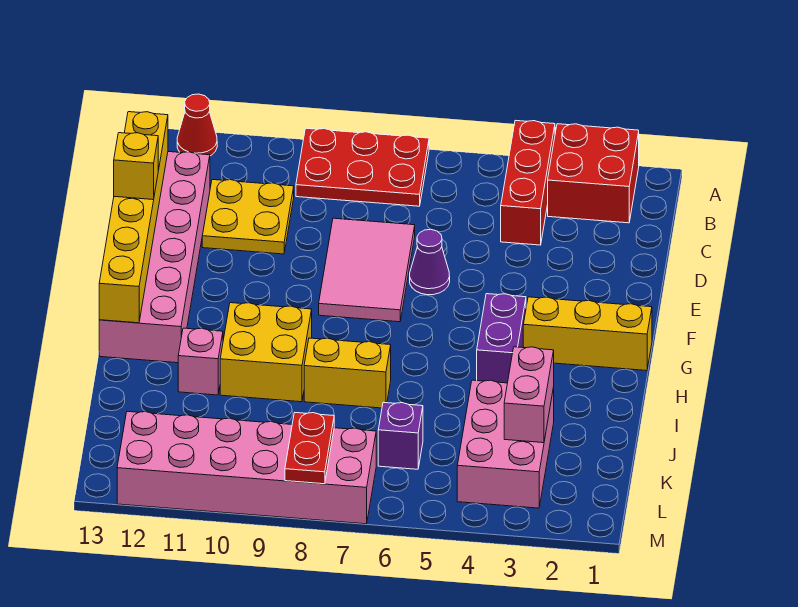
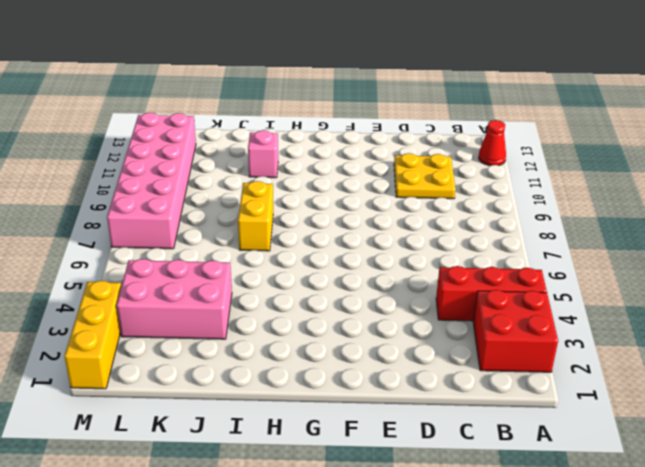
yellow 1x3 brick [64,281,121,389] -> yellow 1x3 brick moved to [523,297,652,371]
none -> red 2x3 plate [296,128,429,206]
none -> pink 2x6 brick [99,152,210,363]
none -> pink 2x3 tile [319,218,415,322]

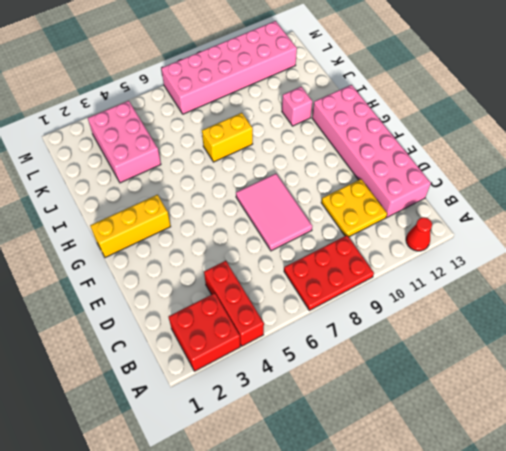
none -> purple 1x1 cone [410,229,450,295]
none -> purple 1x2 brick [477,294,526,383]
none -> yellow 2x2 brick [220,303,312,402]

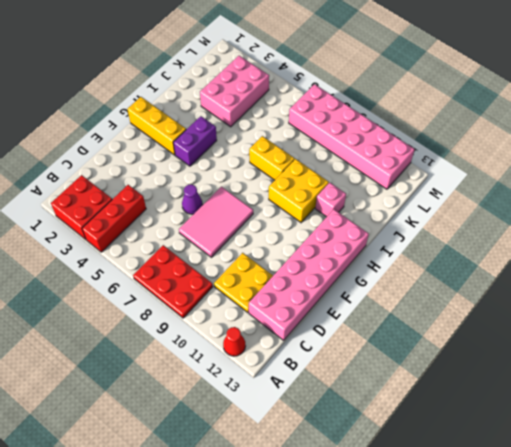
none -> purple 1x1 brick [378,402,423,469]
none -> yellow 1x6 brick [99,112,168,323]
none -> pink 1x2 brick [504,347,554,443]

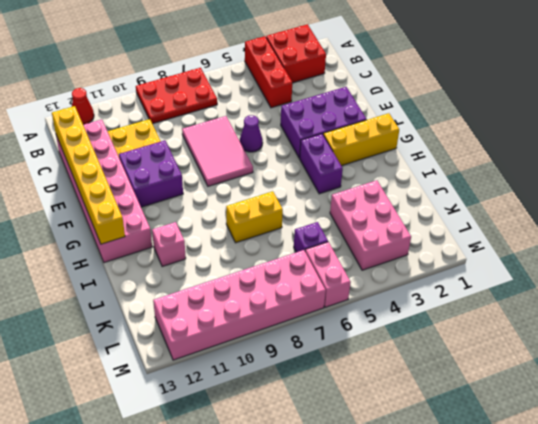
purple 2x3 brick [281,87,367,158] -> none
purple 2x2 brick [119,140,183,207] -> none
pink 1x2 brick [305,242,351,307] -> pink 1x2 brick moved to [504,347,554,443]
none -> yellow 2x2 brick [220,303,312,402]
none -> red 1x2 plate [285,413,334,484]
none -> yellow 1x1 brick [114,133,158,200]

